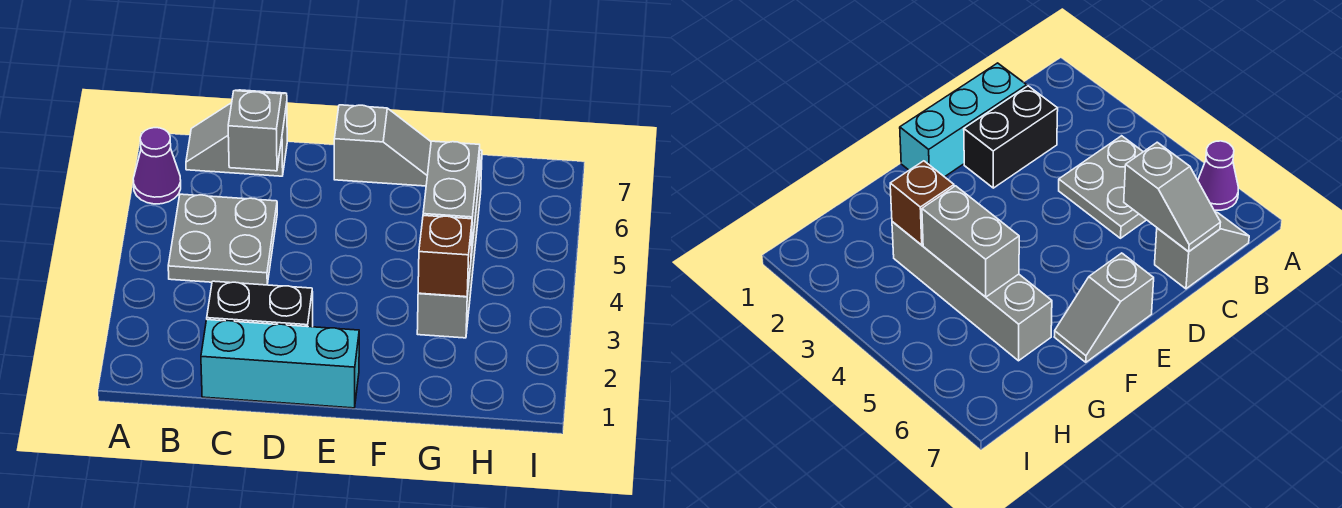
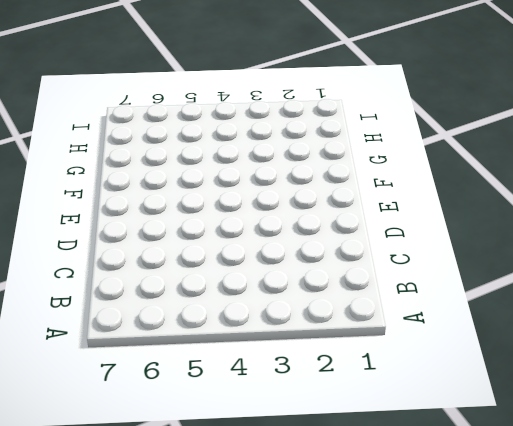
none -> purple 1x1 cone [133,128,181,204]
none -> grey 2x2 plate [168,194,277,285]

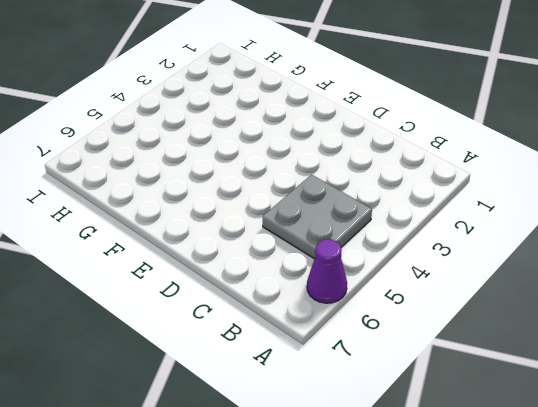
none -> grey 1x2 slope [186,103,287,176]
none -> cyan 1x3 brick [201,320,359,408]

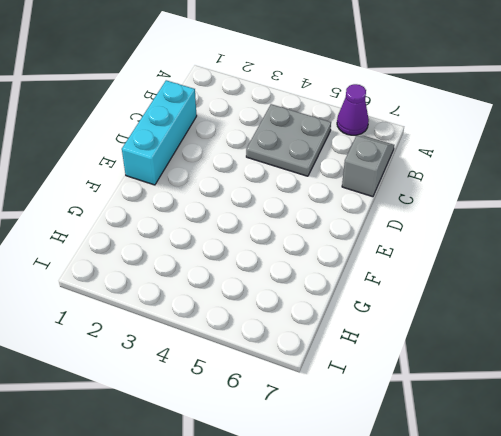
none -> black 1x2 brick [207,281,313,327]
none -> grey 1x2 slope [334,105,431,186]

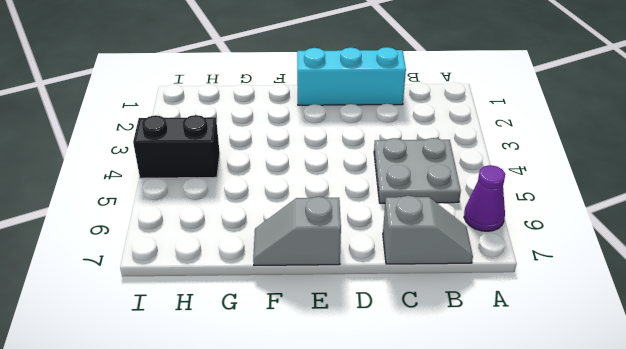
black 1x2 brick [133,115,220,178] -> black 1x2 brick moved to [207,281,313,327]
none -> grey 1x4 brick [417,150,482,338]
none -> grey 1x2 slope [228,90,287,171]

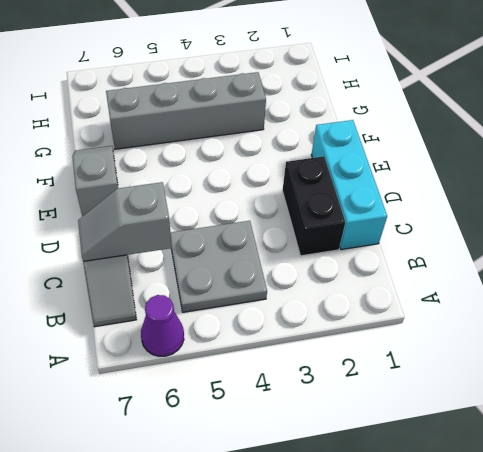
none -> brown 1x1 brick [418,215,472,297]
none -> grey 1x2 brick [423,141,480,255]

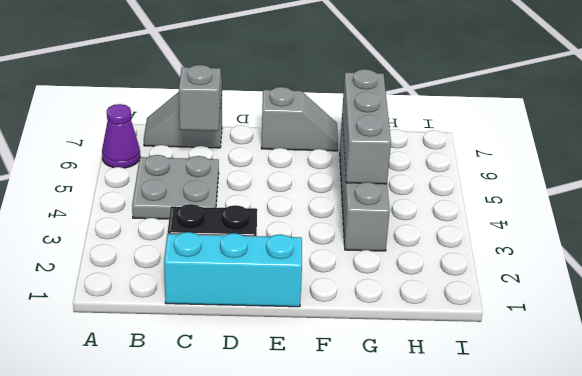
grey 1x3 brick [342,69,391,184] -> grey 1x2 brick [423,141,480,255]
none -> brown 1x1 brick [418,215,472,297]

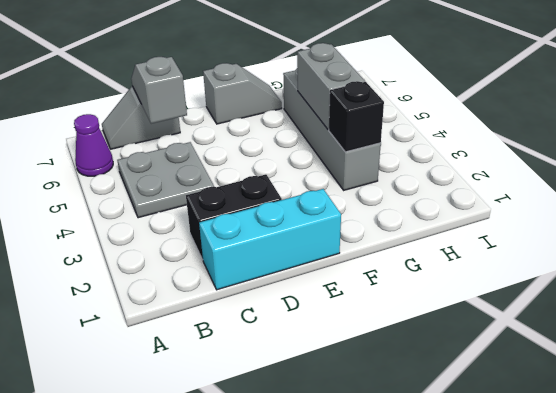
black 1x1 brick [329,81,384,152] -> brown 1x1 brick [418,215,472,297]

